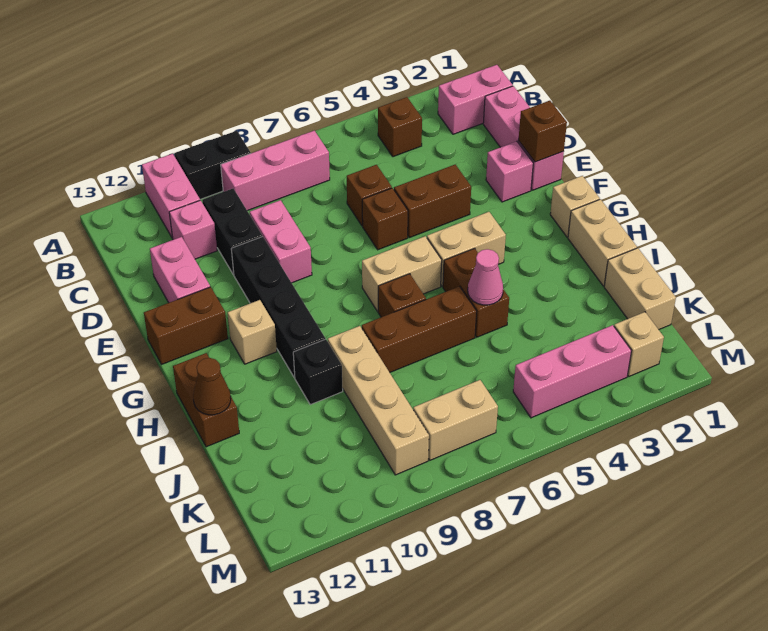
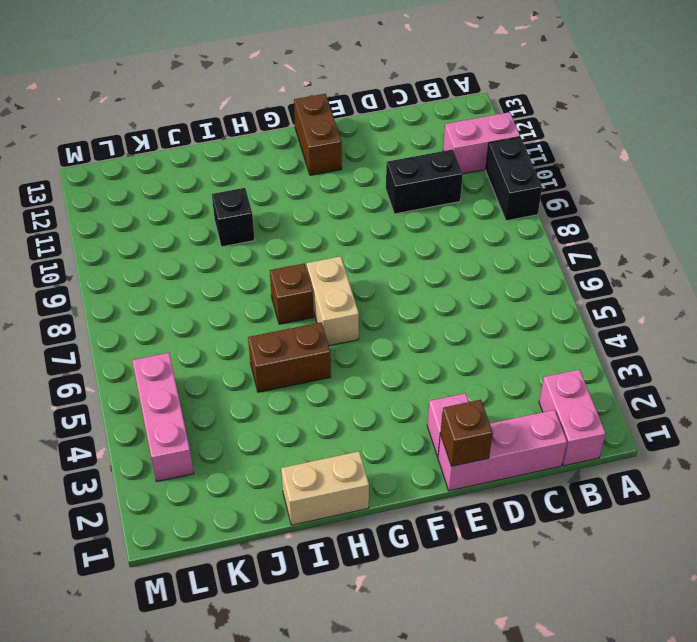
none -> brown 1x1 brick [378,97,422,157]
none -> pink 1x3 brick [221,131,330,211]
none -> pink 1x1 brick [169,200,217,259]
none -> brown 1x1 brick [347,165,392,226]

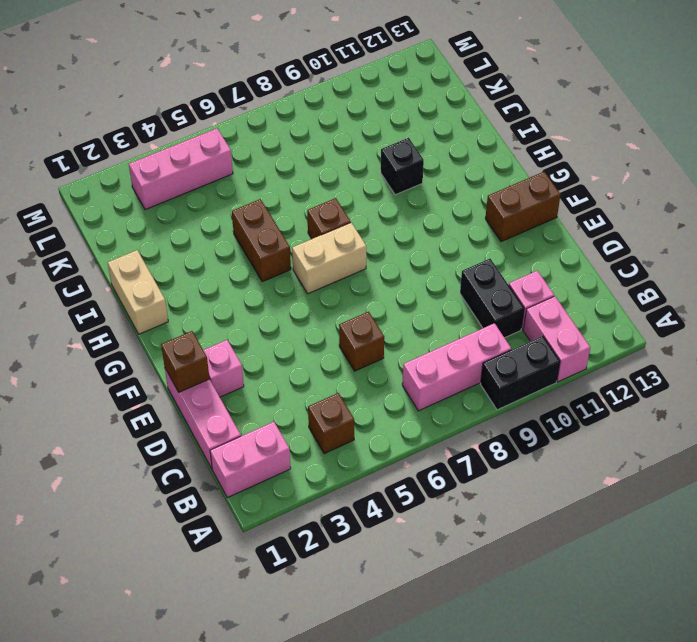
none -> pink 1x2 brick [250,200,312,283]
none -> pink 1x2 brick [150,237,210,303]
none -> brown 1x2 brick [394,165,471,238]
none -> brown 1x1 brick [362,188,408,250]

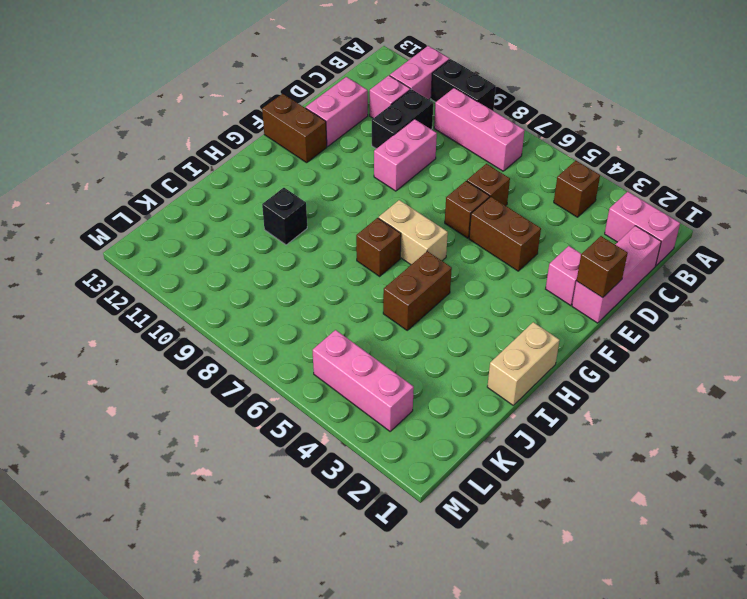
none -> black 1x4 brick [231,236,325,378]
none -> tan 1x1 brick [550,176,600,237]
none -> tan 1x2 brick [427,212,506,287]
none -> tan 1x1 brick [228,300,277,364]

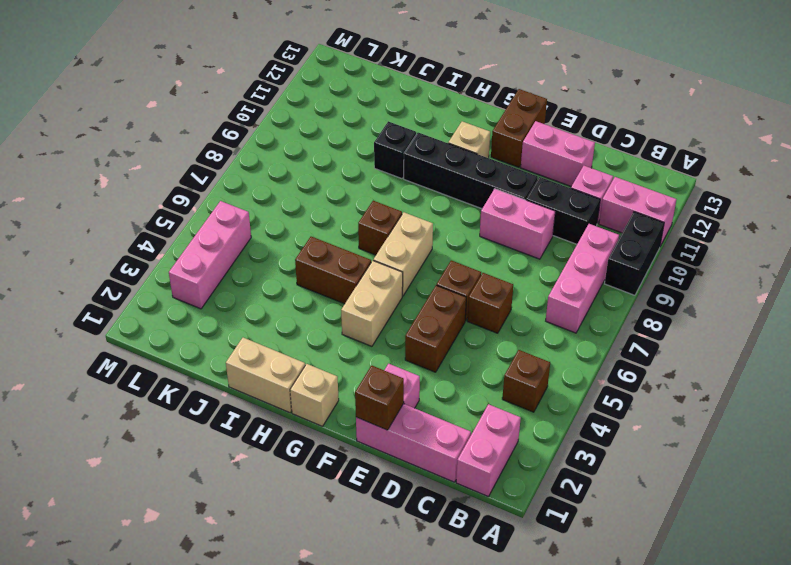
none -> brown 1x2 brick [173,353,239,447]
none -> brown 1x3 brick [362,286,477,372]
none -> tan 1x4 brick [328,326,429,475]
none -> tan 1x2 brick [604,248,676,330]

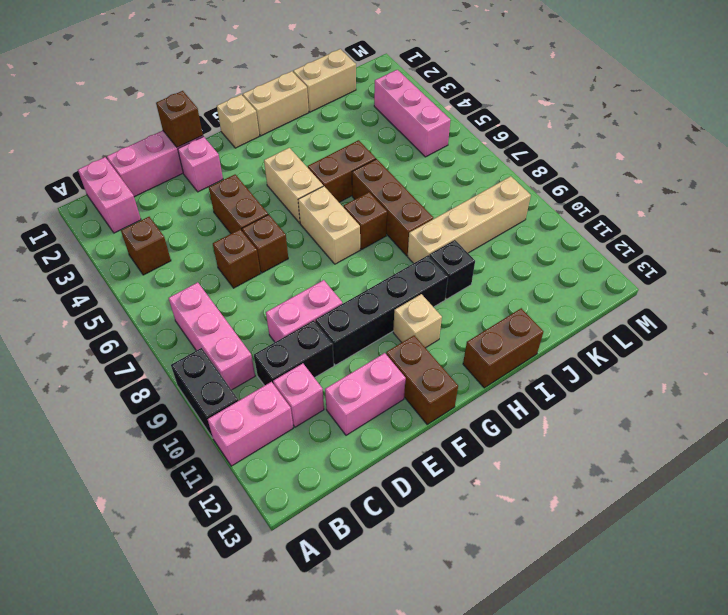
none -> tan 1x1 brick [614,312,664,376]
none -> tan 1x2 brick [413,380,498,460]
none -> pink 1x1 cone [468,249,503,305]
none -> brown 1x1 cone [193,358,231,415]

